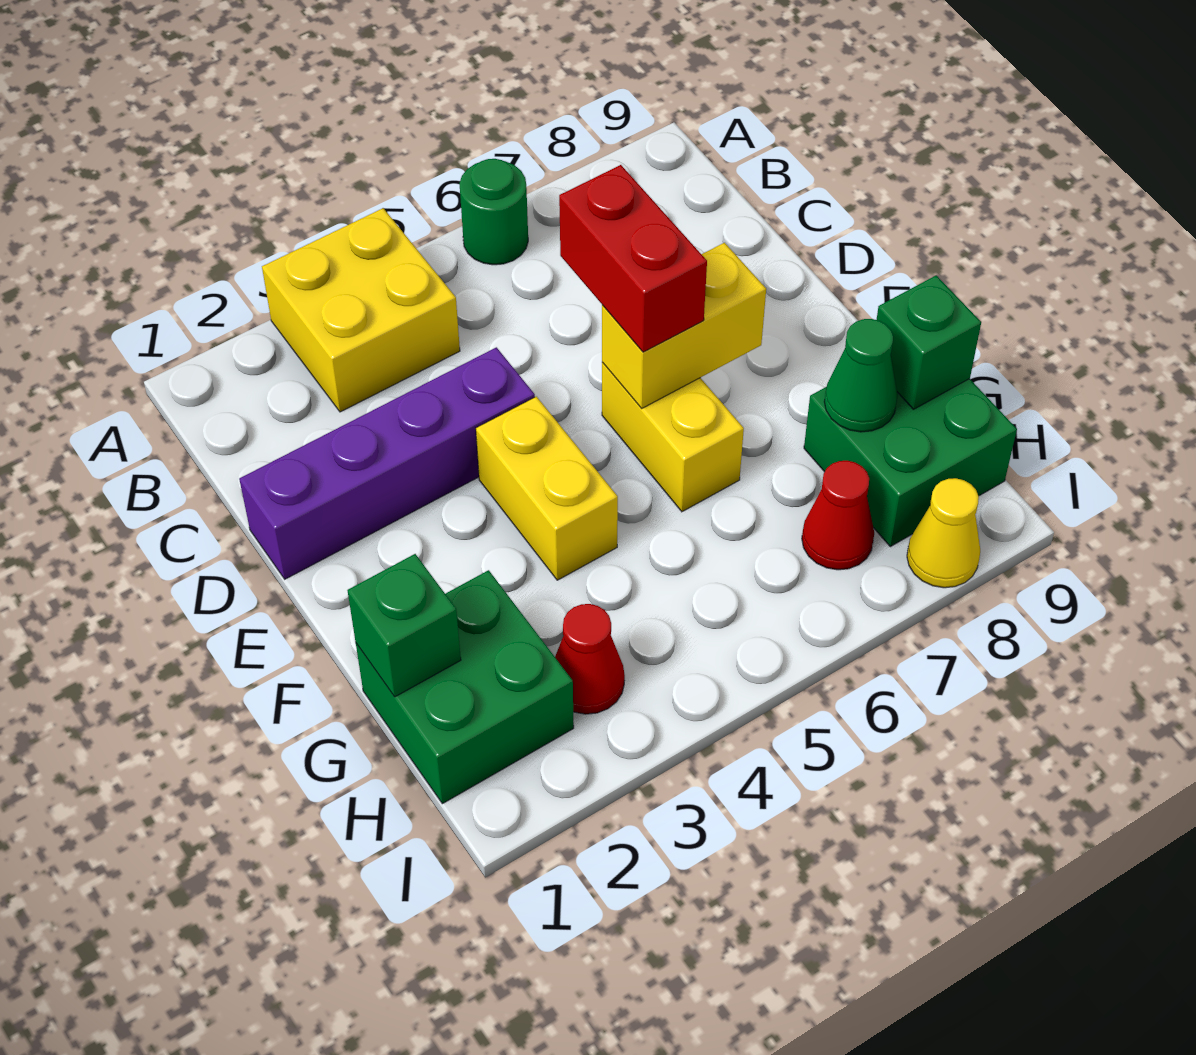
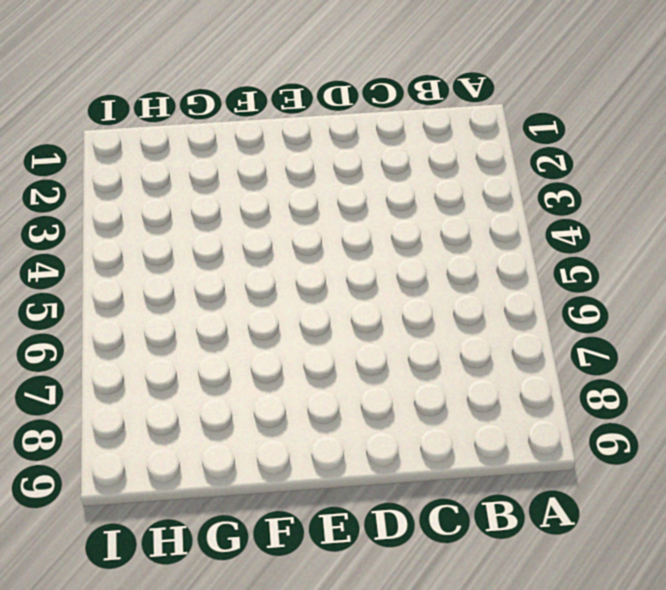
none -> yellow 2x2 brick [262,208,460,412]
none -> green 1x1 round brick [459,159,528,265]
none -> purple 1x4 brick [239,347,535,579]

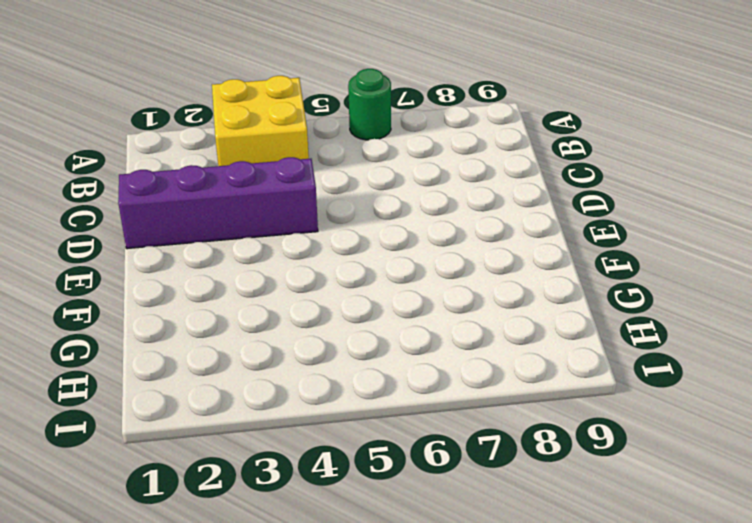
none -> yellow 1x2 brick [476,396,618,580]
none -> yellow 1x2 brick [602,362,744,512]
none -> green 2x2 brick [356,570,574,804]

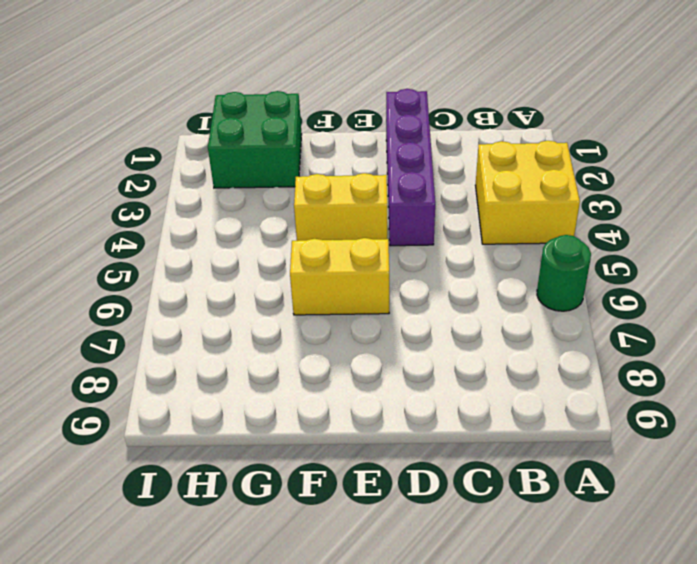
none -> green 2x2 brick [804,379,1017,547]
none -> red 1x1 cone [555,604,625,714]
none -> red 1x1 cone [802,461,874,570]

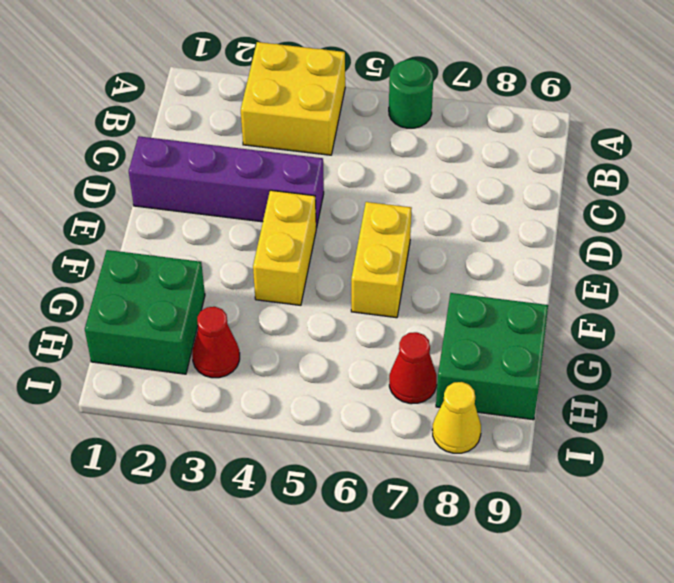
none -> yellow 1x2 brick [602,243,766,409]
none -> green 1x1 brick [348,554,461,697]
none -> green 1x1 cone [824,319,898,432]

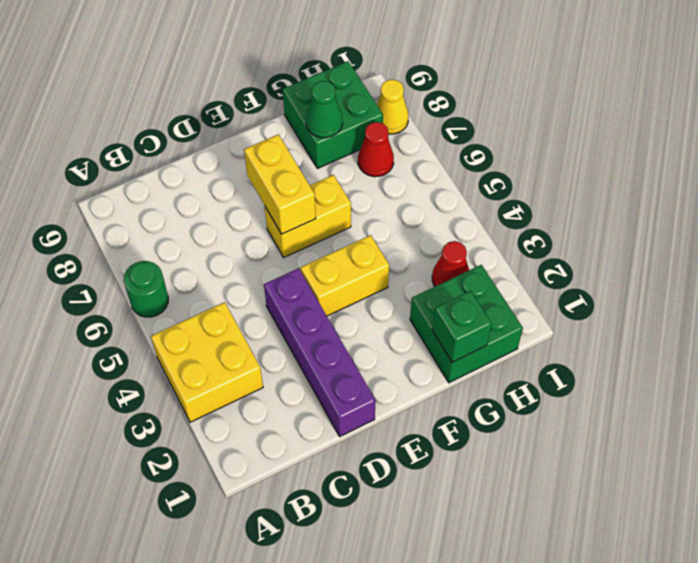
none -> green 1x1 brick [877,275,981,409]
none -> red 1x2 brick [559,165,707,352]

